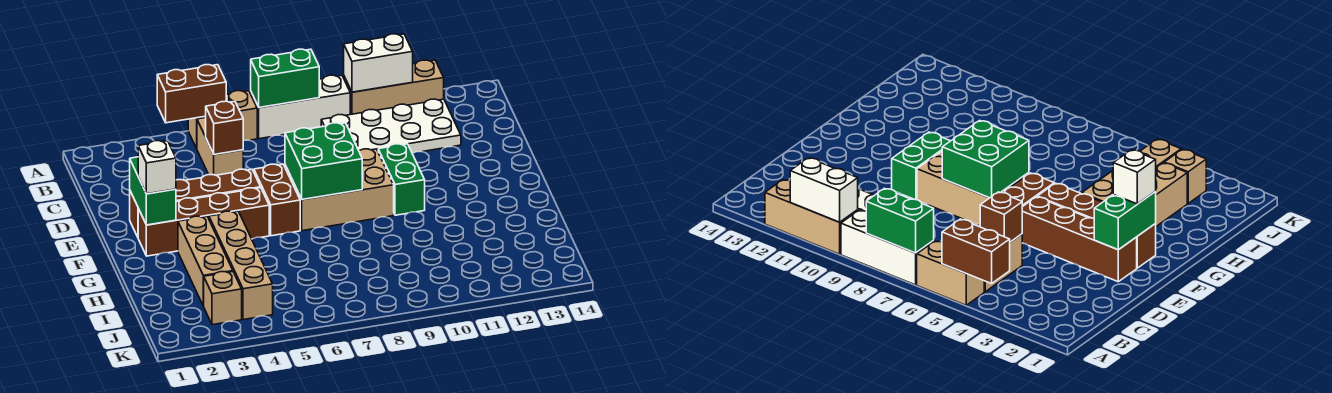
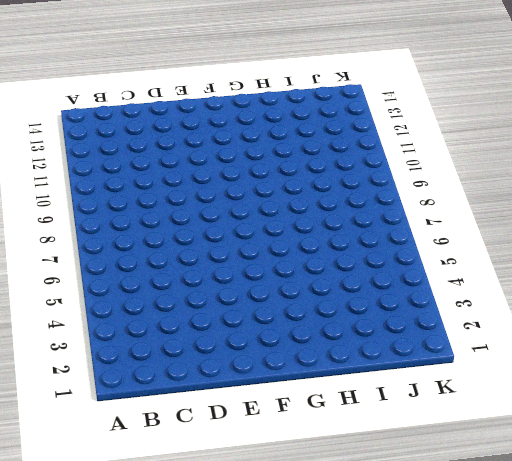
none -> tan 1x2 brick [188,91,257,148]
none -> white 1x3 brick [251,75,350,139]
none -> tan 1x3 brick [344,60,444,115]

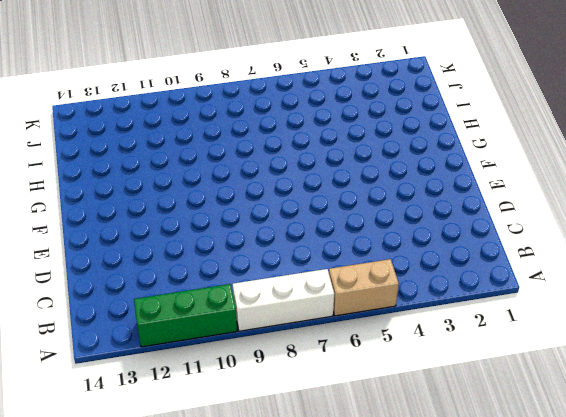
green 1x3 brick [134,284,237,347] -> tan 1x3 brick [344,60,444,115]
none -> tan 1x2 brick [197,118,243,175]
none -> white 2x4 plate [321,99,461,153]
none -> brown 1x4 brick [130,169,261,237]

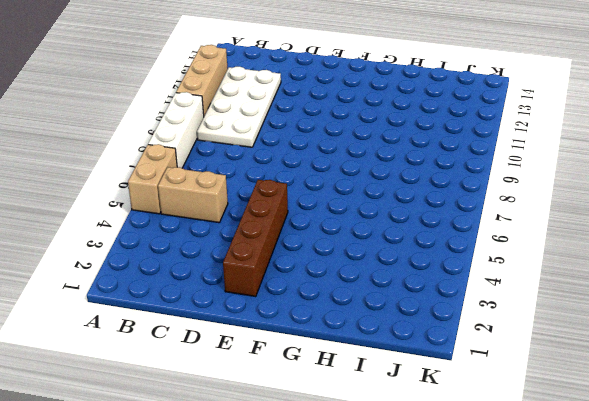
none -> brown 1x2 brick [254,164,300,236]
none -> tan 2x3 brick [285,149,394,231]
none -> green 1x2 brick [378,144,425,215]

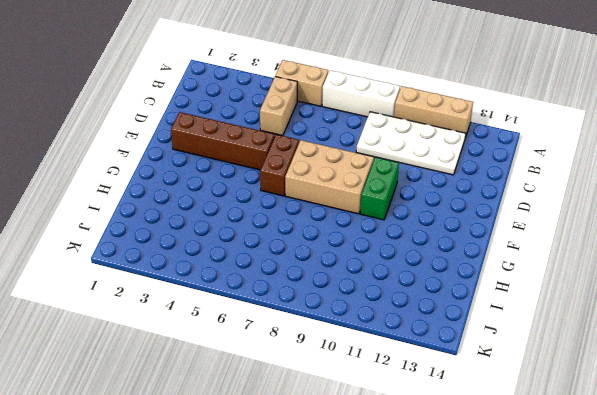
none -> brown 1x4 brick [138,188,269,256]
none -> tan 1x3 brick [178,216,233,306]
none -> tan 1x4 brick [209,211,273,320]

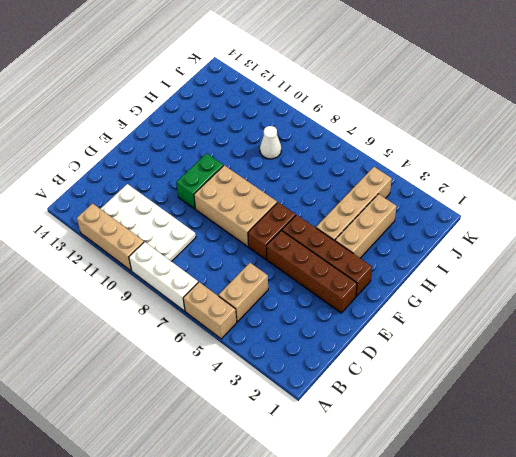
white 1x1 cone [260,126,281,159] -> none
none -> tan 1x1 brick [204,272,242,325]
none -> brown 1x2 brick [157,65,226,123]
none -> green 1x2 brick [251,49,319,108]

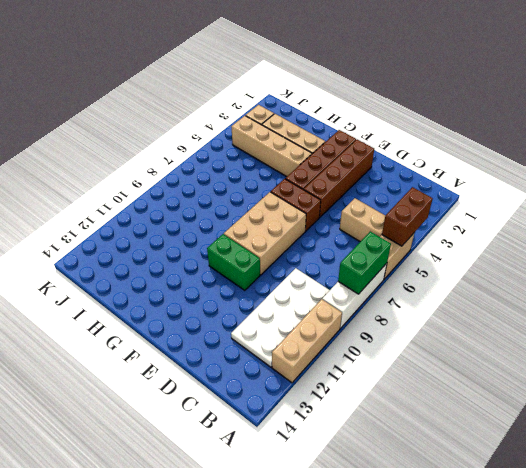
none -> white 1x2 brick [344,34,413,92]
none -> brown 1x1 brick [205,101,243,155]
none -> green 1x2 brick [130,157,176,225]

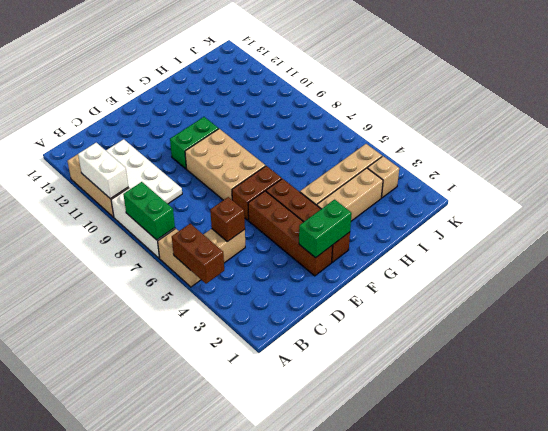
none -> green 2x2 brick [285,123,362,200]
none -> white 1x1 brick [138,141,176,194]

